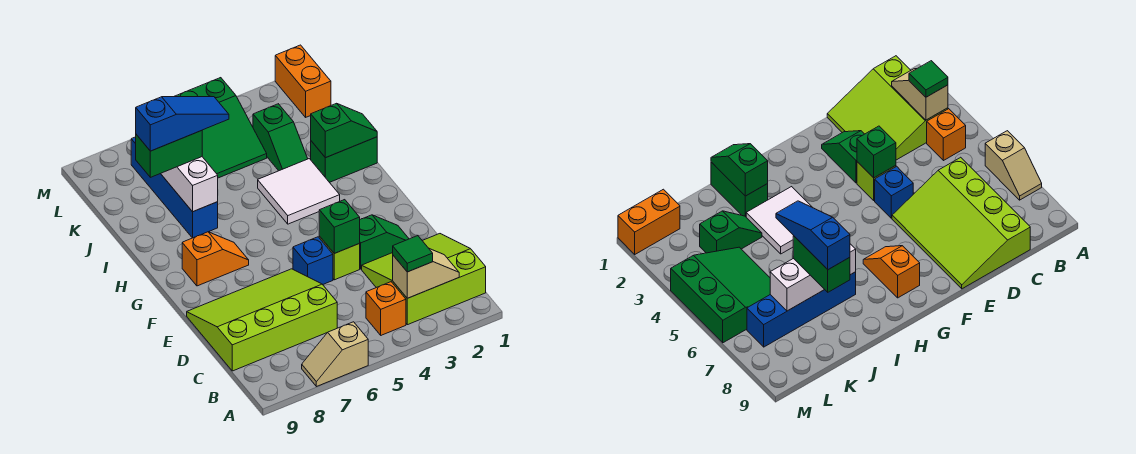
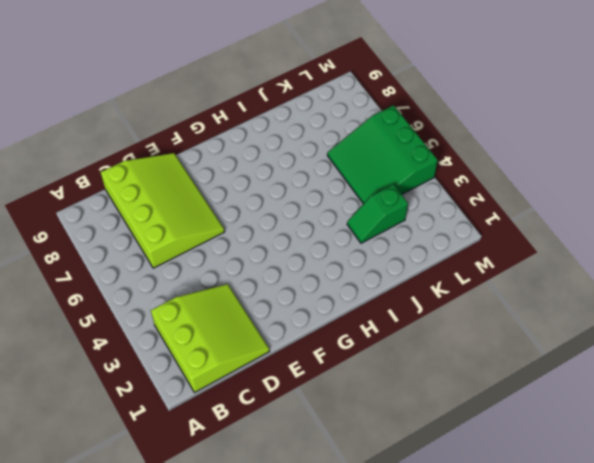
none -> tan 1x2 slope [302,322,368,387]
none -> orange 1x1 brick [366,282,406,335]
none -> green 1x2 slope [359,215,409,269]

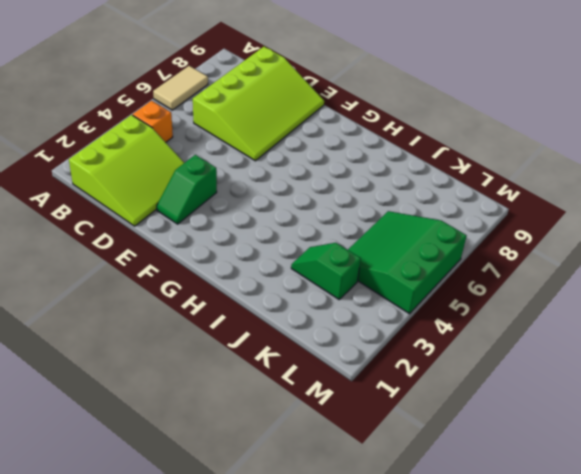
tan 1x2 tile [153,66,208,110] -> tan 1x2 slope [302,322,368,387]
none -> lime 1x1 brick [319,237,360,280]
none -> blue 1x1 brick [293,237,333,284]
none -> orange 1x2 slope [182,232,249,286]

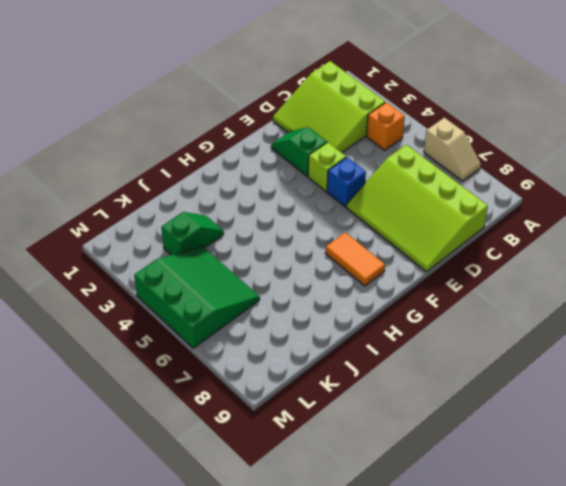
orange 1x2 tile [325,232,385,286] -> orange 1x2 slope [182,232,249,286]
none -> white 2x2 tile [258,159,340,224]
none -> green 1x2 brick [311,137,377,182]
none -> blue 1x4 brick [131,137,218,238]

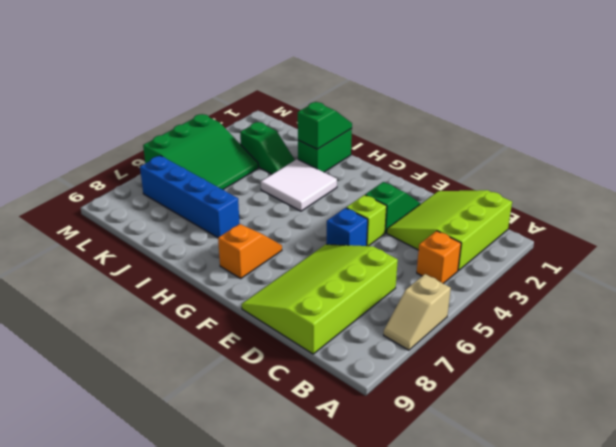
none -> orange 1x2 brick [275,45,331,117]
none -> tan 1x2 slope [392,249,459,298]
none -> green 1x1 brick [319,200,360,253]

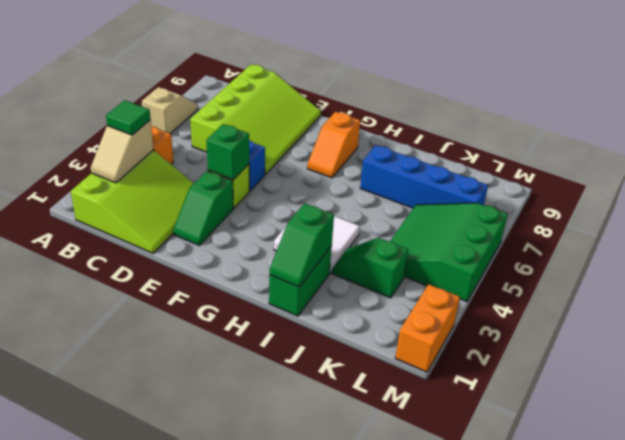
orange 1x2 brick [395,284,460,372] -> orange 1x2 brick turned to [275,45,331,117]
none -> white 1x3 brick [161,157,218,212]
none -> green 1x2 brick [136,131,202,177]
none -> blue 1x3 slope [136,97,229,151]

